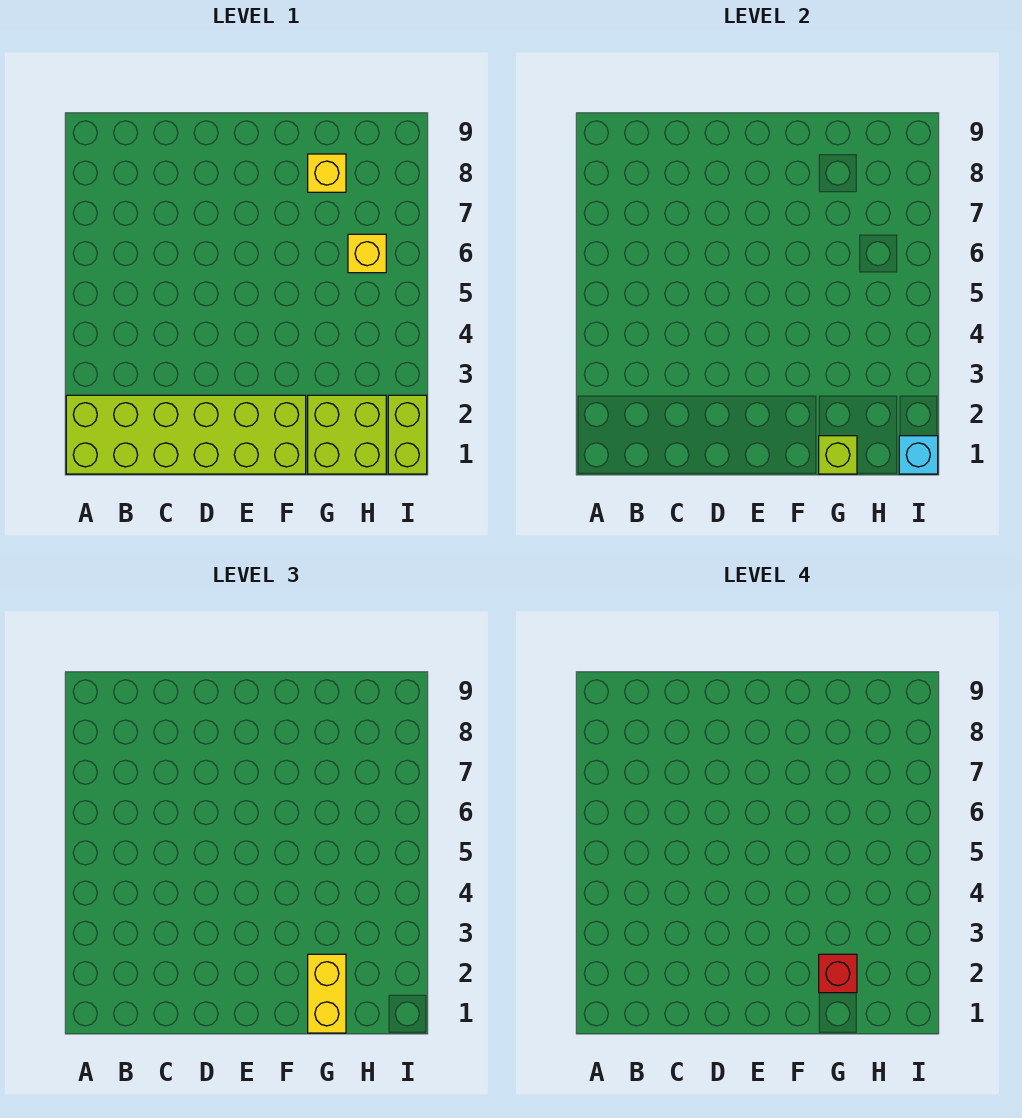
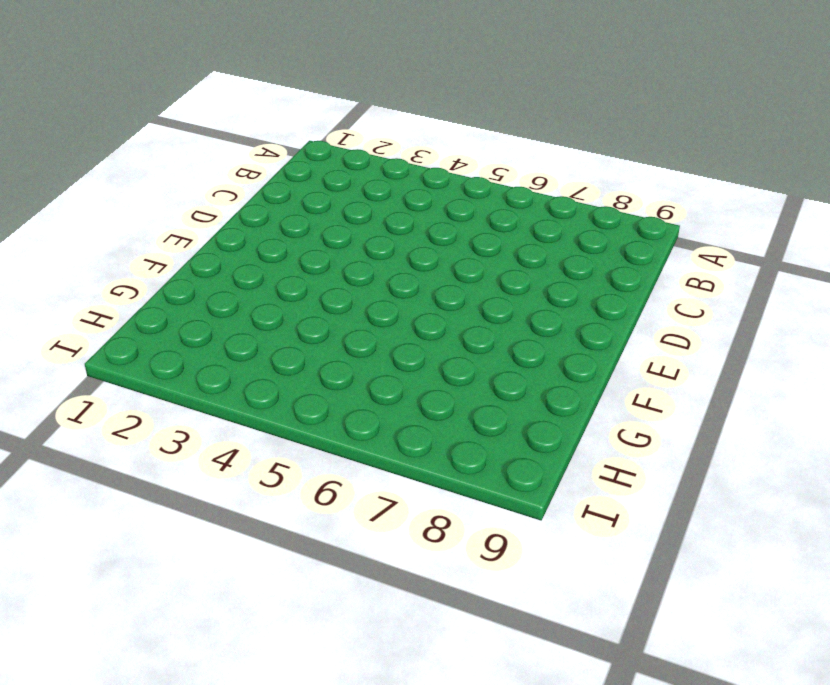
none -> lime 2x6 brick [66,395,306,474]
none -> lime 2x2 brick [308,395,386,474]

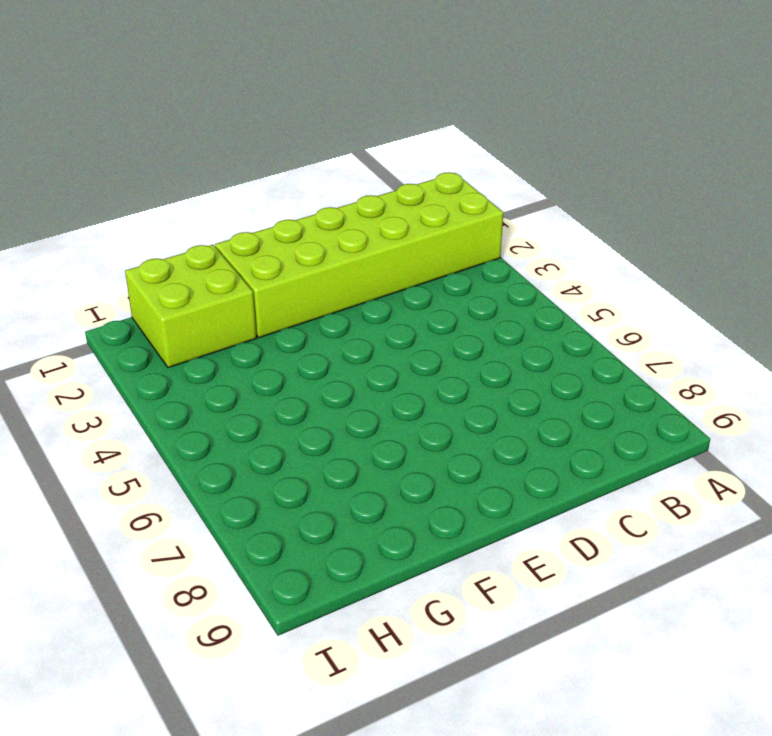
none -> yellow 1x1 brick [308,154,346,192]
none -> yellow 1x1 brick [348,234,386,273]

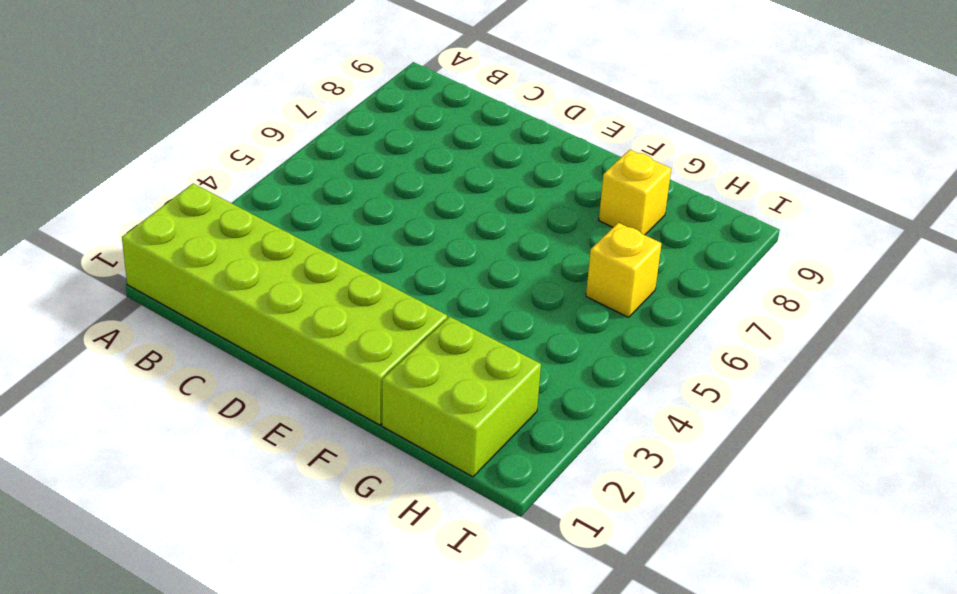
none -> lime 1x2 brick [388,395,427,474]
none -> lime 1x1 brick [819,436,857,474]

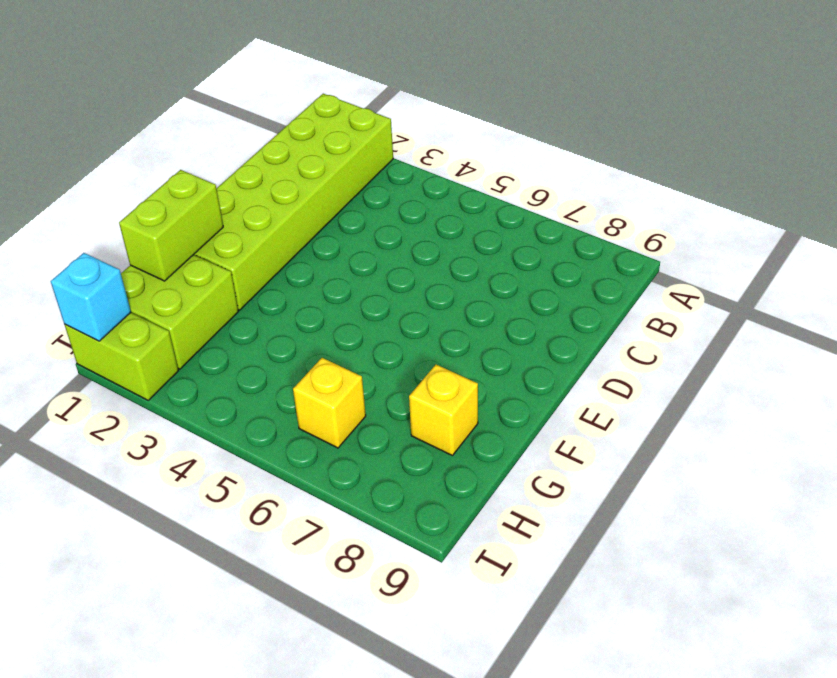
lime 1x2 brick [119,170,223,281] -> lime 1x1 brick [819,436,857,474]
none -> yellow 1x2 brick [308,954,346,1033]
none -> red 1x1 brick [819,954,857,993]

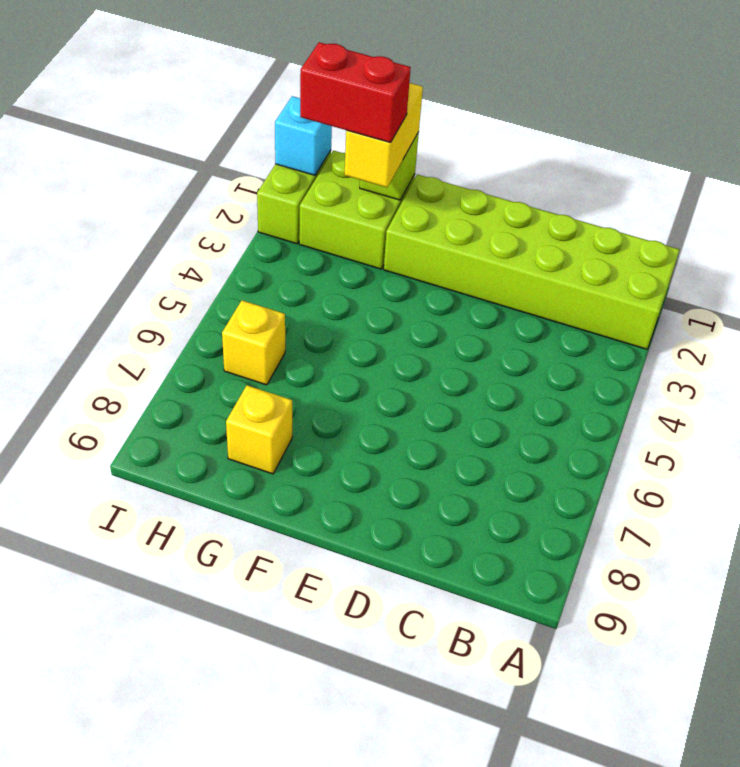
red 1x2 brick [300,42,411,143] -> red 1x1 brick [819,954,857,993]

